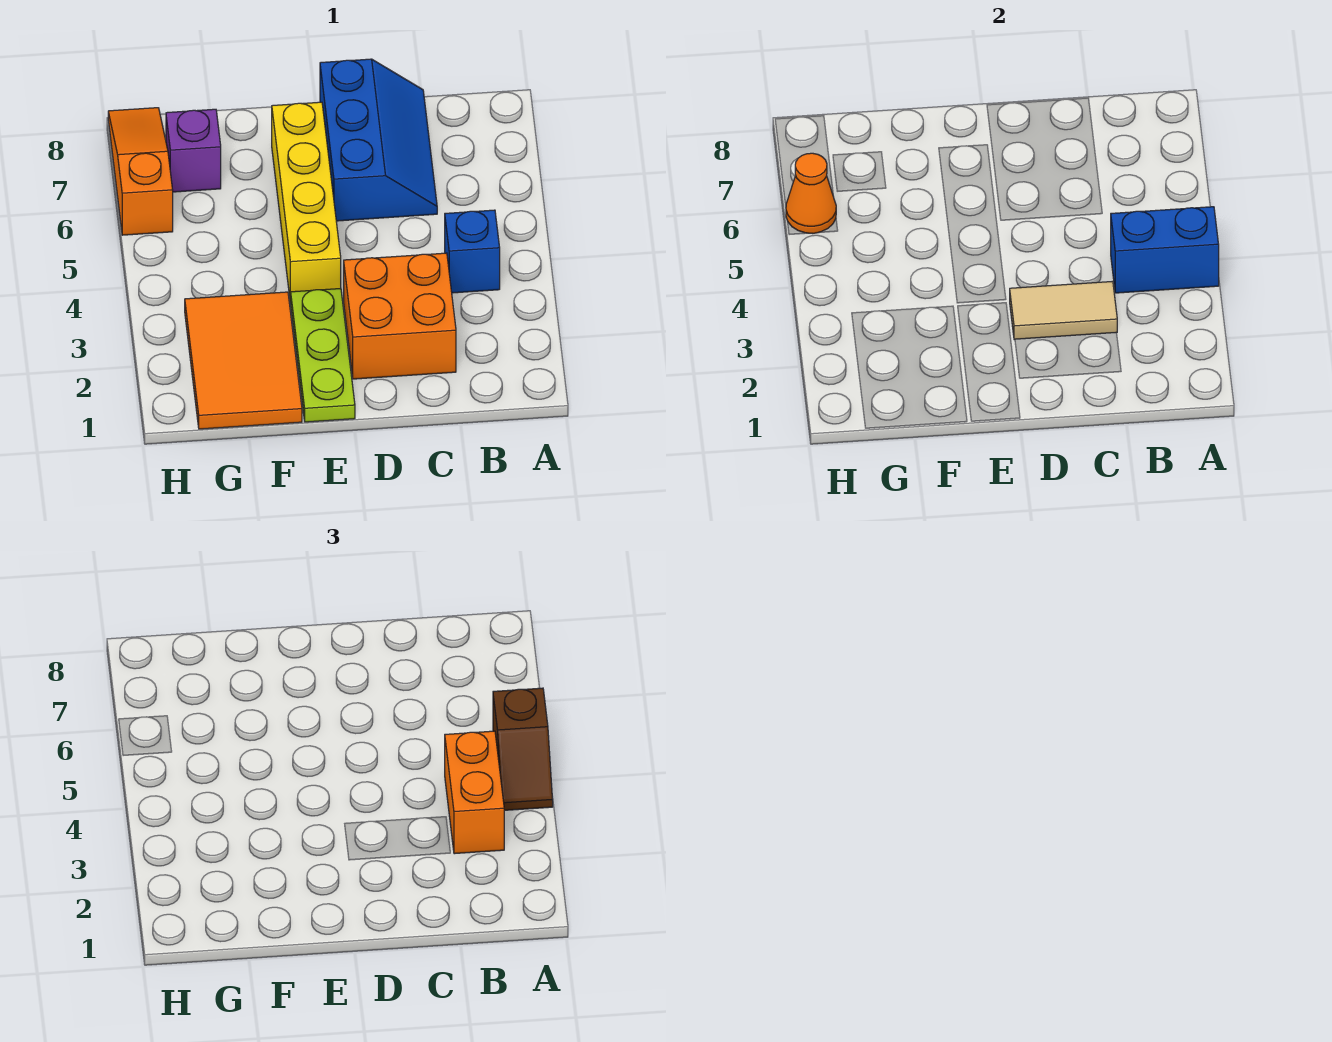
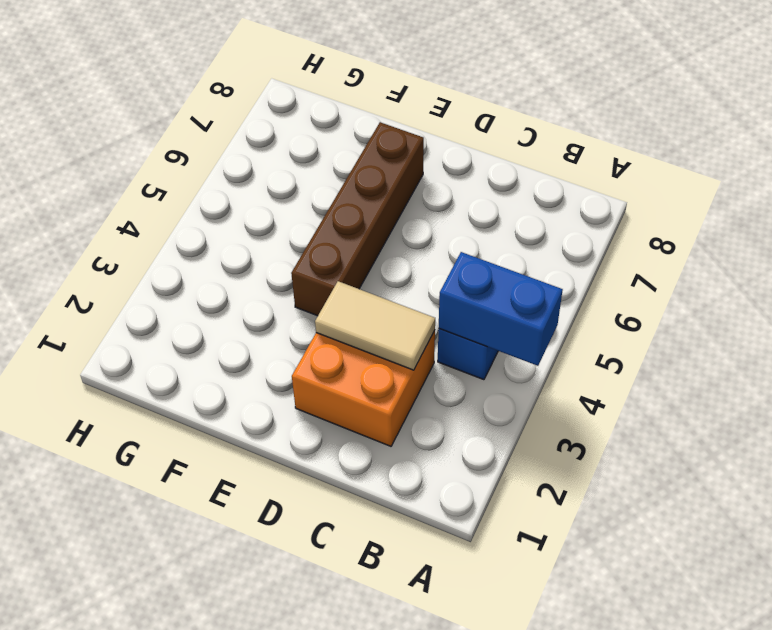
brown 1x4 brick [291,122,424,316] -> yellow 1x4 brick [272,102,341,303]
none -> blue 2x3 slope [320,59,437,221]
none -> lime 1x3 plate [291,289,355,422]
none -> orange 2x3 tile [185,292,302,429]

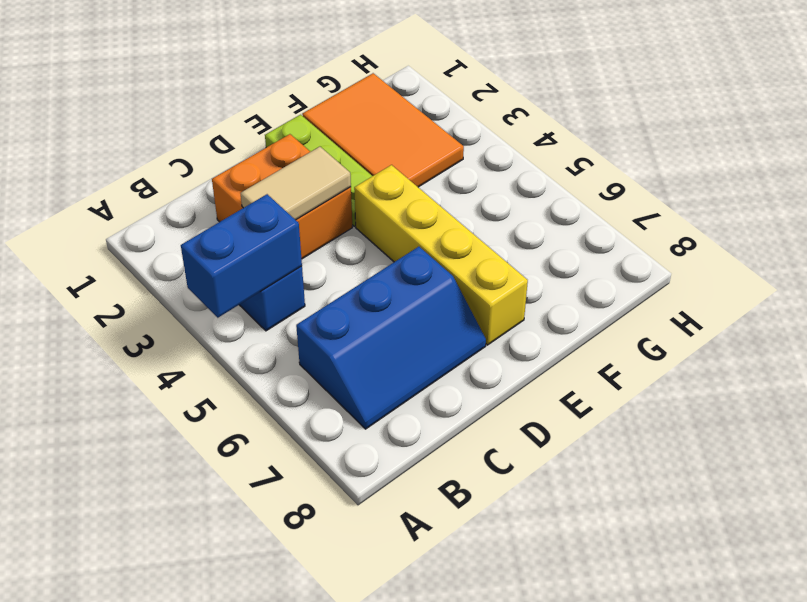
blue 2x3 slope [296,247,486,429] -> blue 2x3 slope turned to [320,59,437,221]
none -> purple 1x1 brick [166,109,221,192]
none -> orange 1x3 slope [108,108,173,235]
none -> orange 1x1 cone [786,153,836,234]

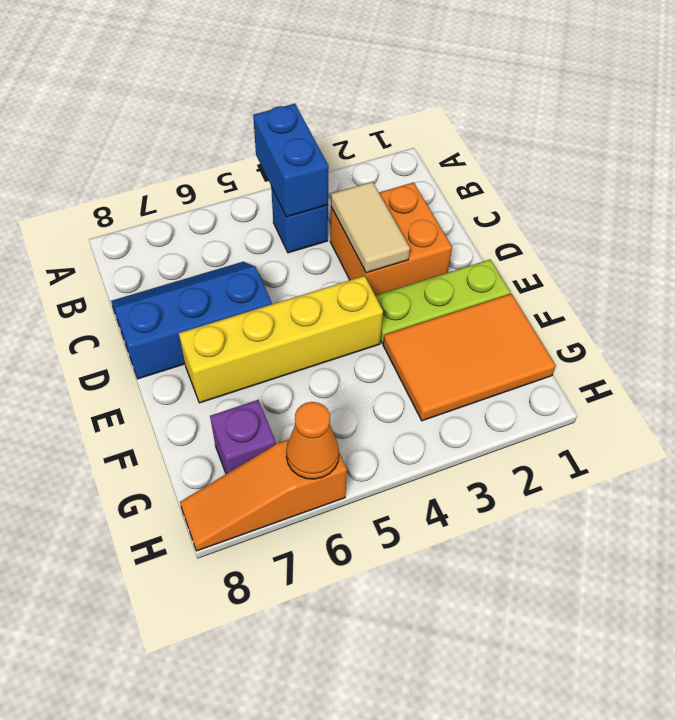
none -> brown 1x2 slope [493,688,553,810]
none -> orange 1x2 brick [445,731,504,854]

